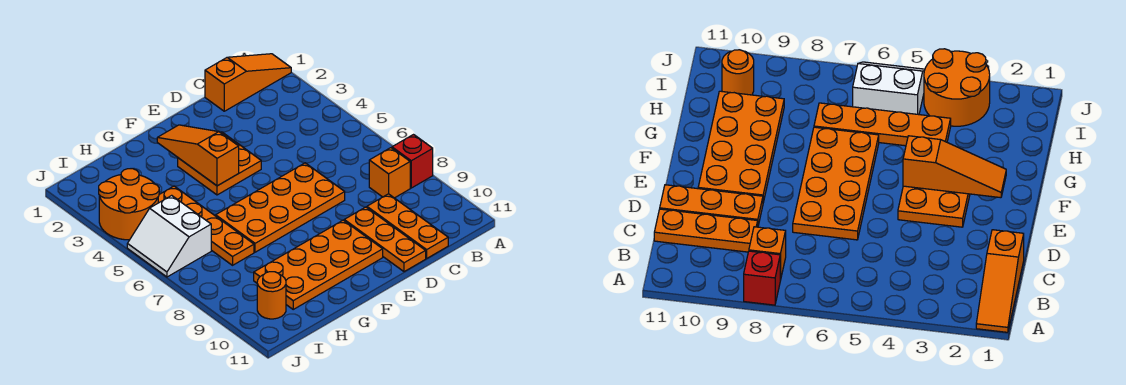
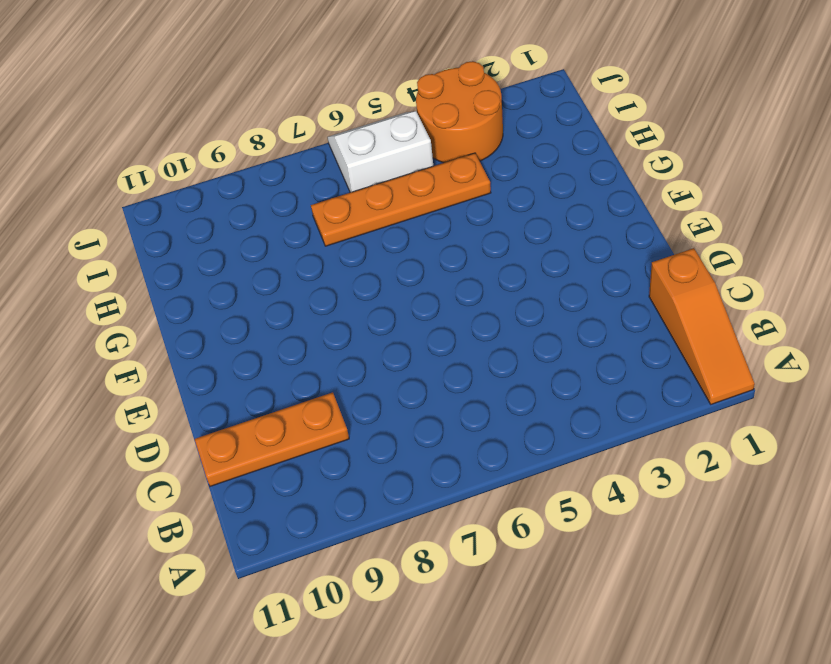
none -> red 1x1 brick [392,135,433,188]
none -> orange 1x1 brick [369,148,410,198]
none -> orange 2x4 plate [216,163,345,252]

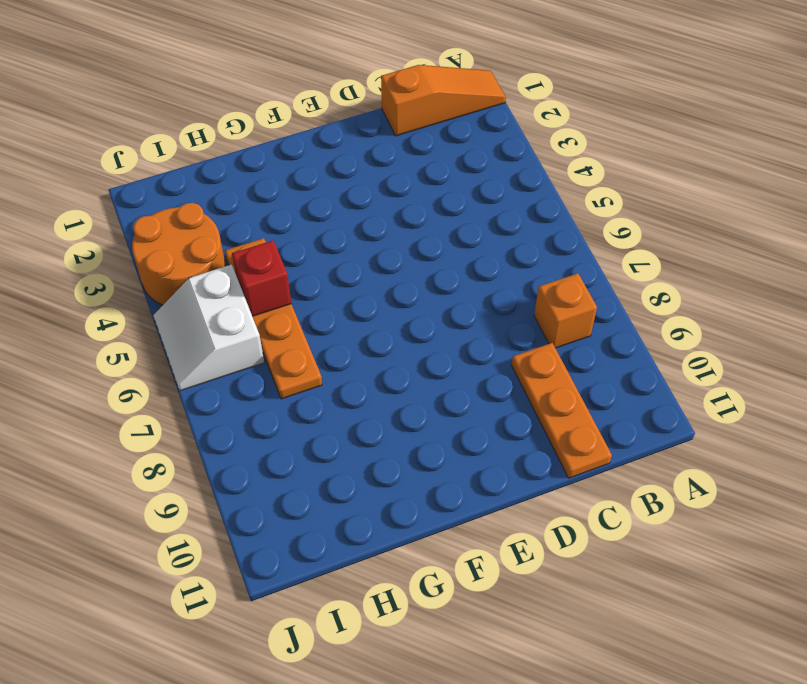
red 1x1 brick [232,241,291,316] -> red 1x1 brick moved to [392,135,433,188]
none -> orange 2x4 plate [216,163,345,252]
none -> orange 1x3 plate [344,207,426,272]
none -> orange 2x2 plate [178,132,261,195]

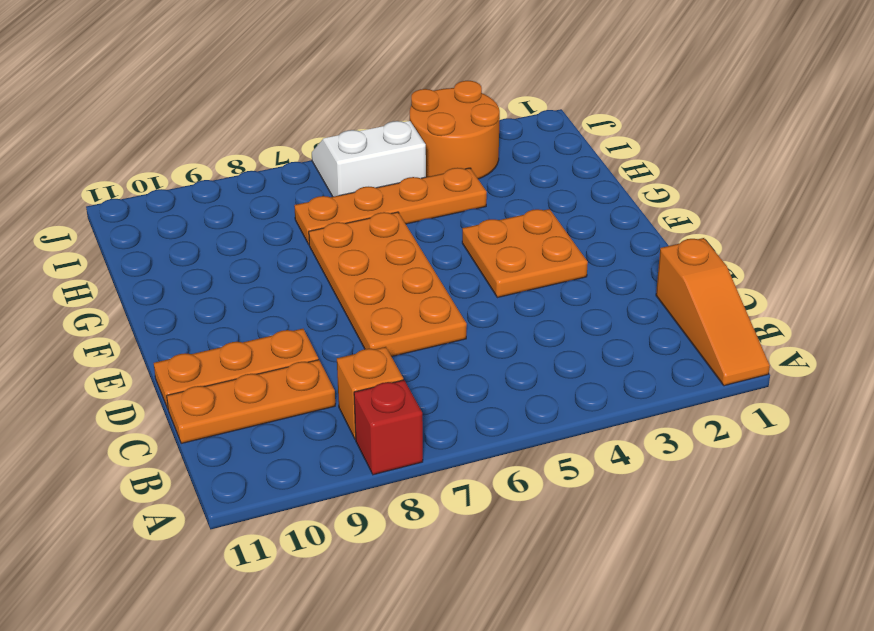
none -> orange 2x4 plate [254,220,383,309]
none -> orange 1x1 round brick [257,272,286,319]
none -> orange 1x3 slope [157,125,239,186]

